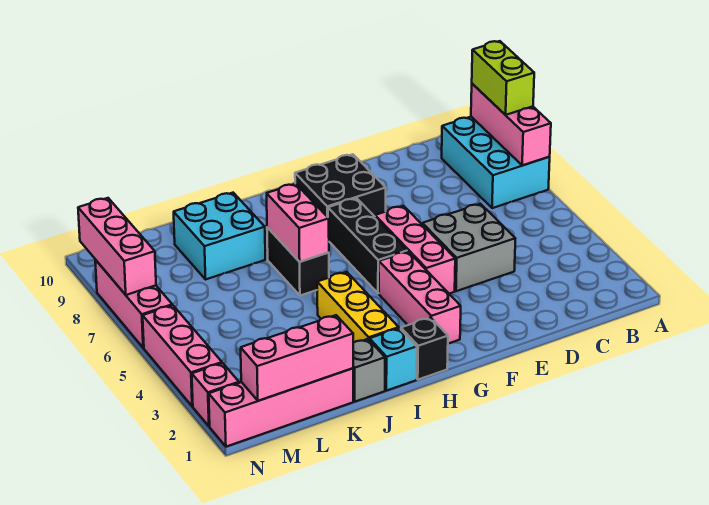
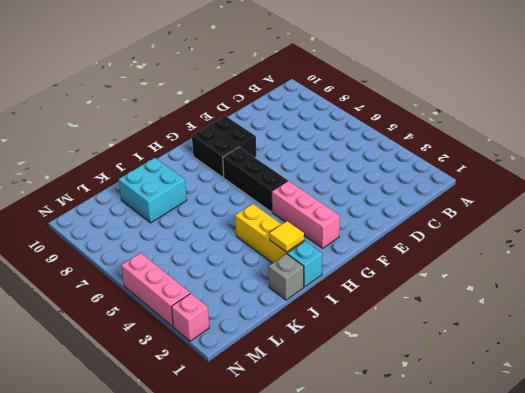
yellow 1x1 tile [269,221,304,252] -> none
none -> cyan 2x3 brick [442,117,550,208]
none -> grey 2x2 brick [422,204,515,291]
none -> pink 1x3 brick [375,206,455,294]

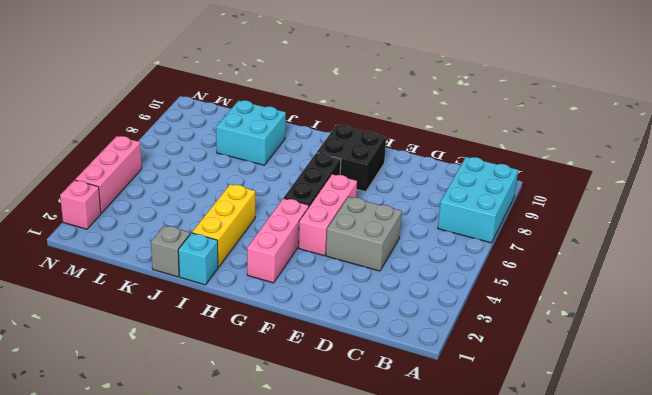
none -> black 1x1 brick [401,318,448,380]
none -> black 1x2 brick [267,227,329,296]
none -> pink 1x4 brick [209,368,353,447]

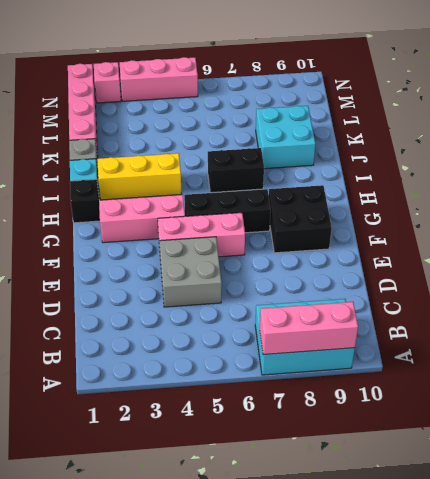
none -> pink 1x3 brick [95,260,172,348]
none -> pink 1x2 brick [267,184,329,262]
none -> pink 1x3 brick [241,315,353,401]

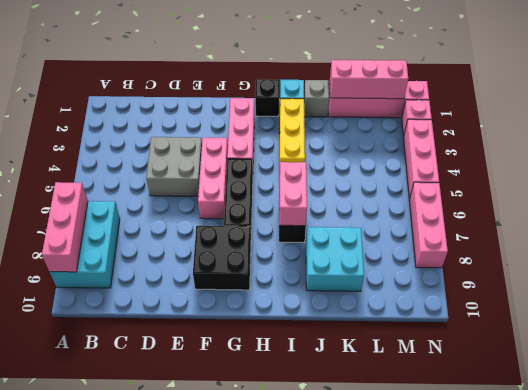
none -> pink 1x3 brick [78,198,156,295]
none -> lime 1x2 brick [472,41,534,115]

